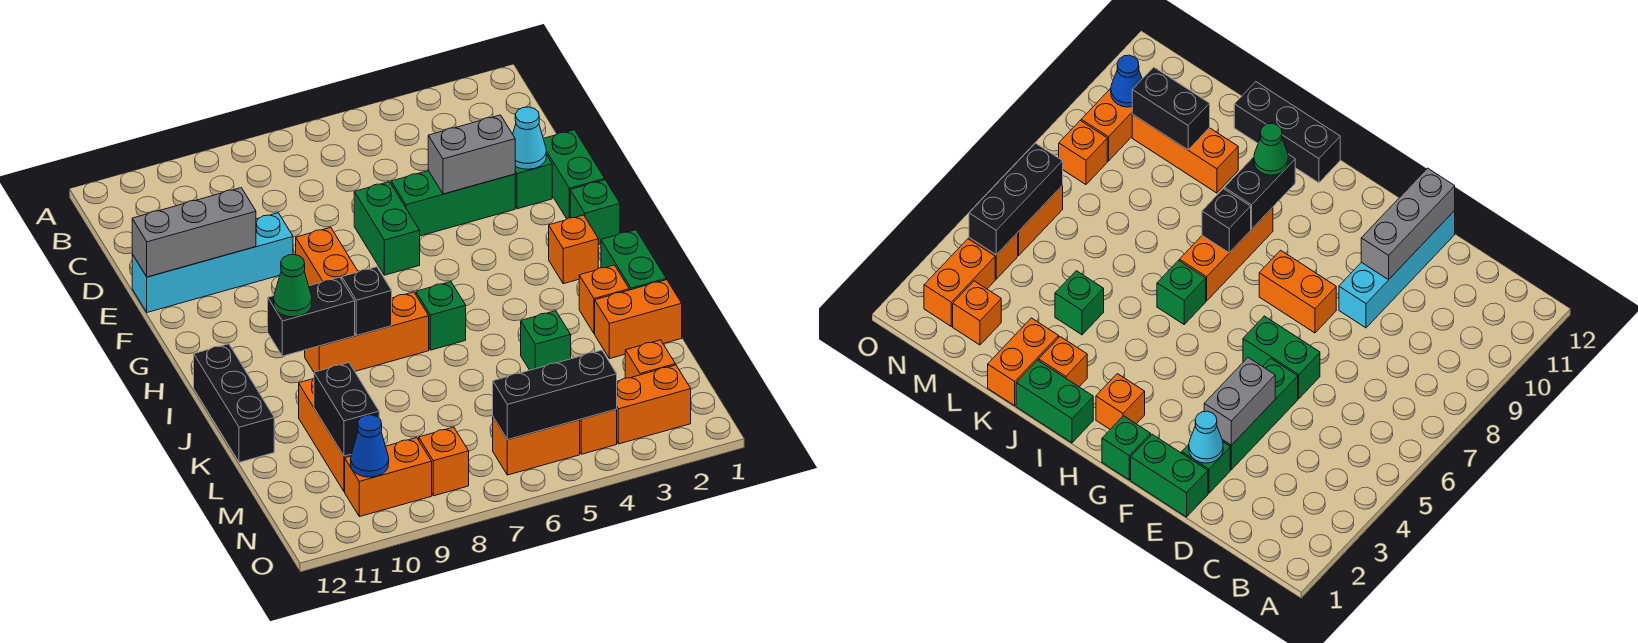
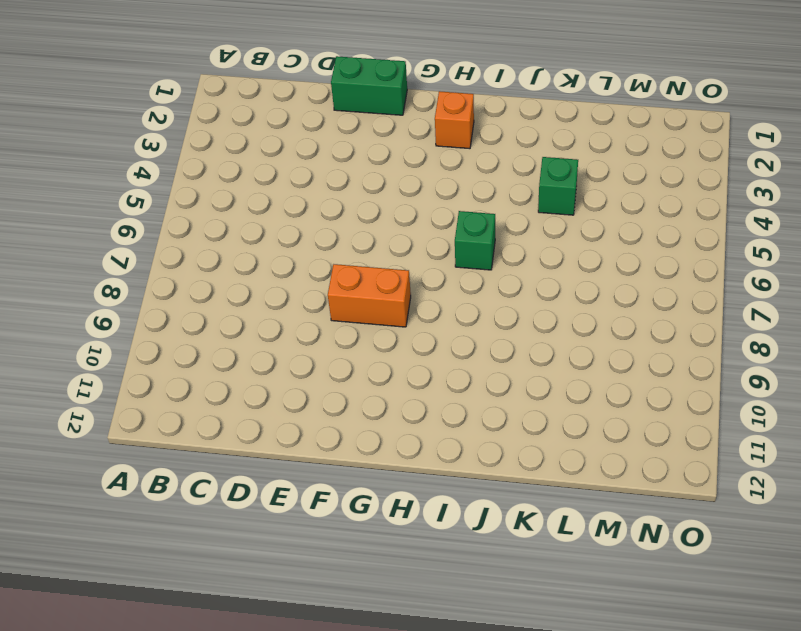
none -> green 1x1 brick [515,155,552,209]
none -> green 1x3 brick [391,171,515,236]
none -> green 1x2 brick [354,182,420,275]
none -> cyan 1x4 brick [132,213,293,312]

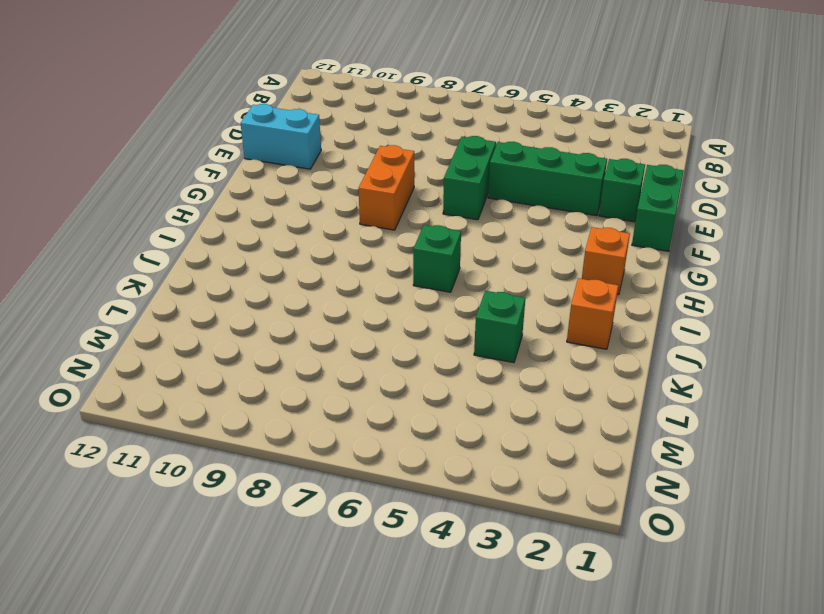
cyan 1x2 brick [241,104,321,169] -> cyan 1x4 brick [132,213,293,312]
none -> green 1x1 brick [570,180,620,245]
none -> green 1x2 brick [601,230,666,290]
none -> orange 1x3 brick [305,292,429,372]
none -> black 1x3 brick [194,344,274,462]

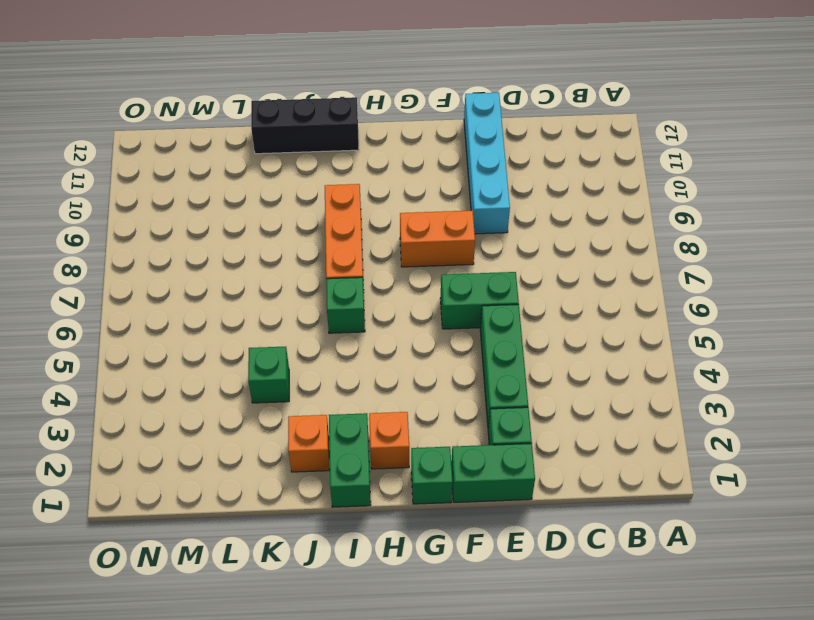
green 1x2 brick [329,413,371,507] -> green 1x2 brick turned to [601,230,666,290]
none -> orange 1x2 brick [595,280,682,359]
none -> orange 1x3 brick [299,379,351,492]
none -> orange 1x1 brick [625,340,675,378]
none -> orange 1x2 brick [617,365,691,444]

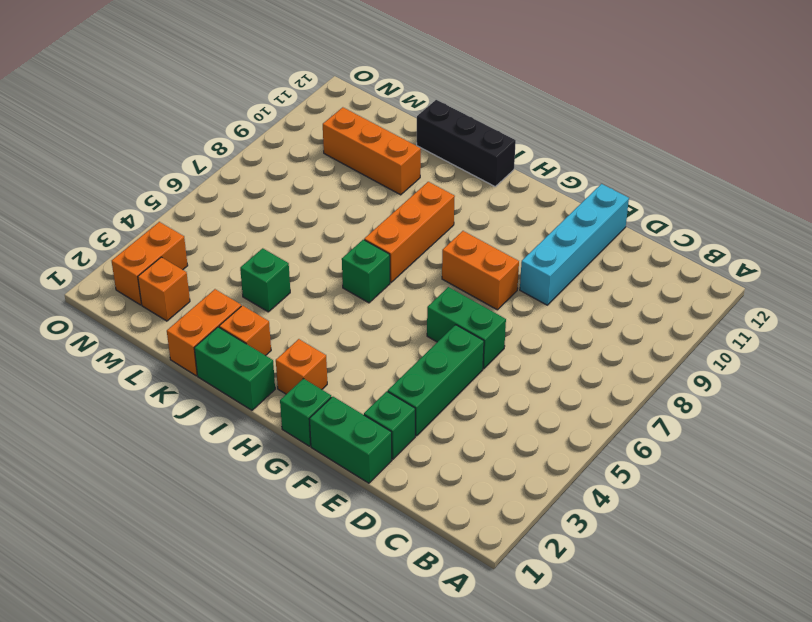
none -> orange 1x1 brick [580,409,617,454]
none -> orange 1x2 brick [493,417,580,475]
none -> orange 1x1 brick [419,427,469,496]
none -> orange 1x2 brick [345,438,432,517]

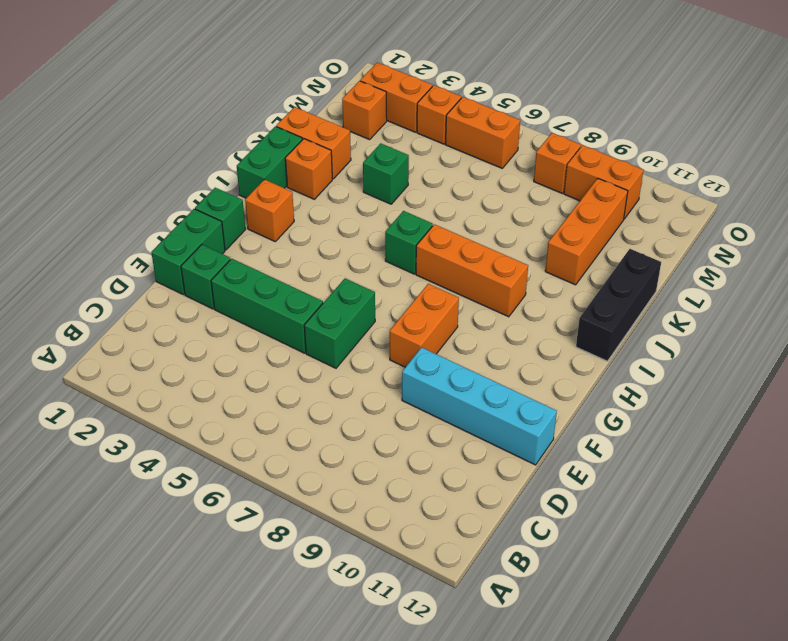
none -> cyan 1x1 cone [513,107,546,169]
none -> grey 1x2 brick [428,115,515,194]
none -> grey 1x3 brick [132,188,256,277]
none -> black 1x1 brick [342,267,392,335]

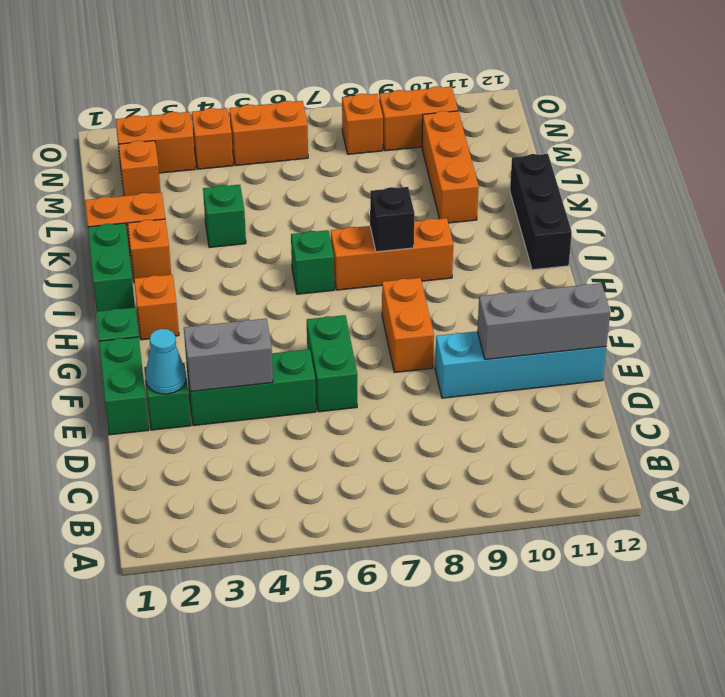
none -> black 1x2 brick [268,277,355,356]
none -> black 1x2 brick [314,363,379,456]
none -> black 1x3 brick [493,350,617,440]
none -> blue 1x1 cone [351,415,389,477]

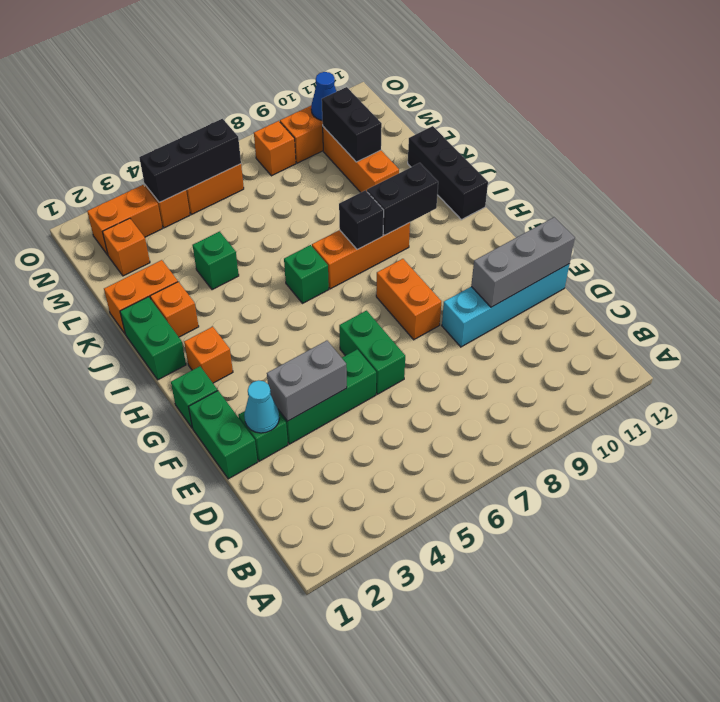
none -> green 1x1 cone [274,255,312,317]

